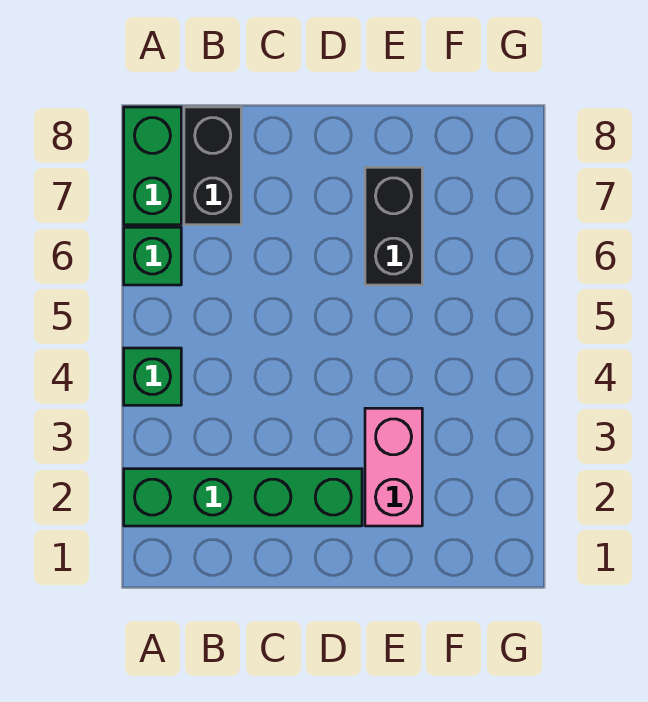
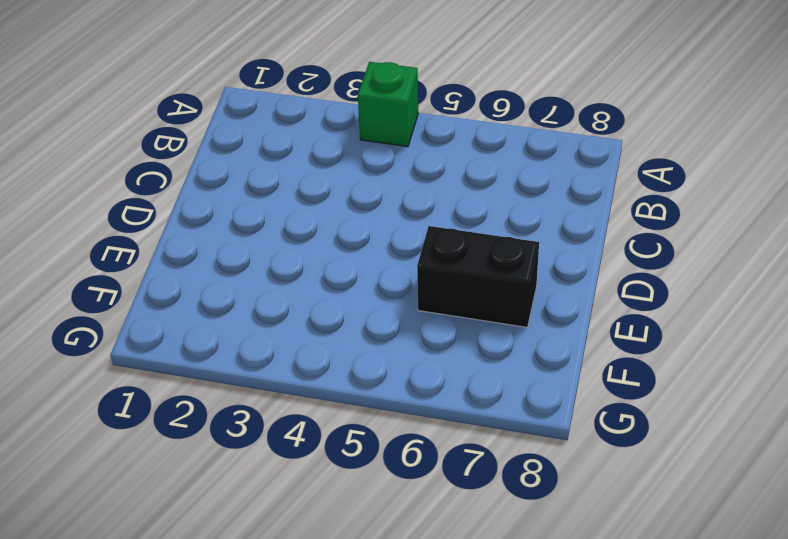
none -> green 1x4 brick [124,469,362,526]
none -> green 1x1 brick [124,227,181,285]

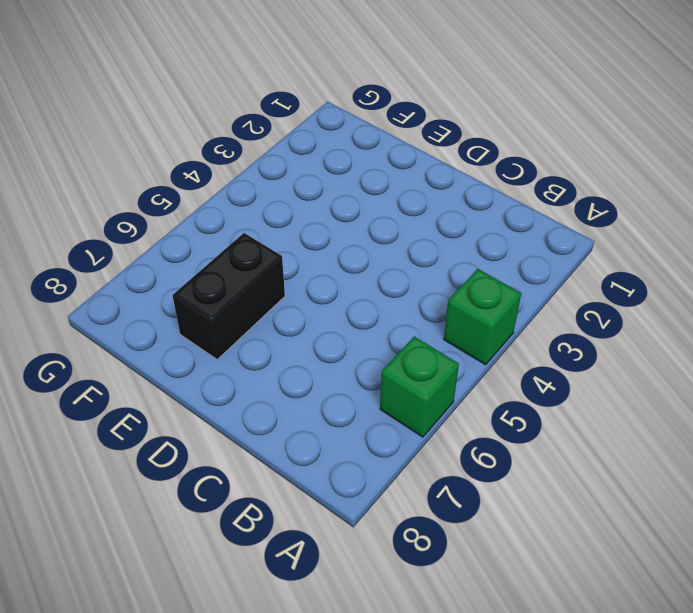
none -> green 1x4 brick [124,469,362,526]
none -> green 1x2 brick [124,107,181,225]

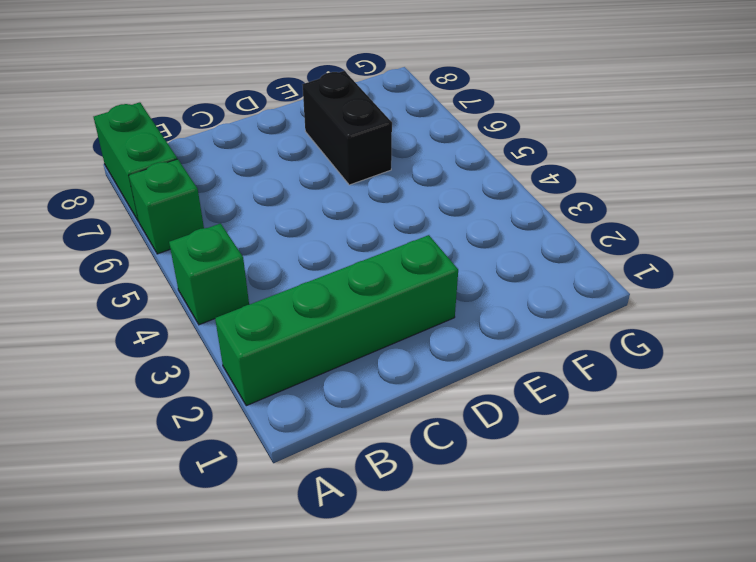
none -> black 1x2 brick [184,107,241,225]
none -> pink 1x2 brick [365,408,422,526]

